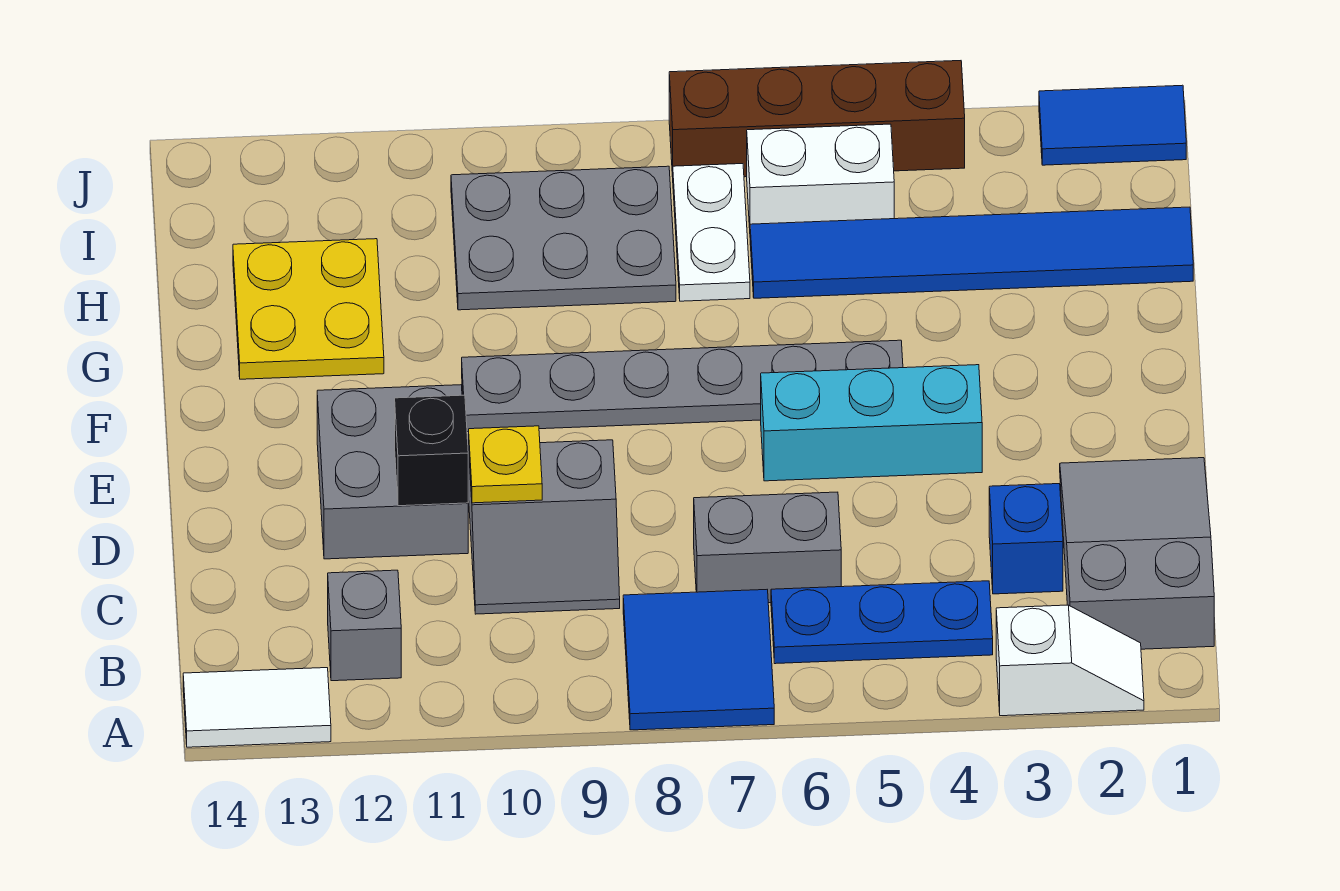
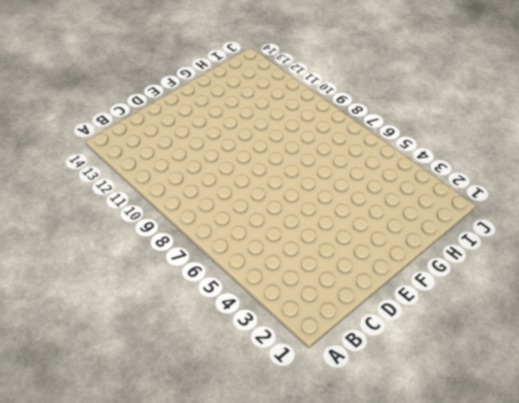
none -> white 1x2 slope [996,605,1144,716]
none -> blue 2x2 tile [623,590,774,730]
none -> white 1x2 tile [183,668,331,747]

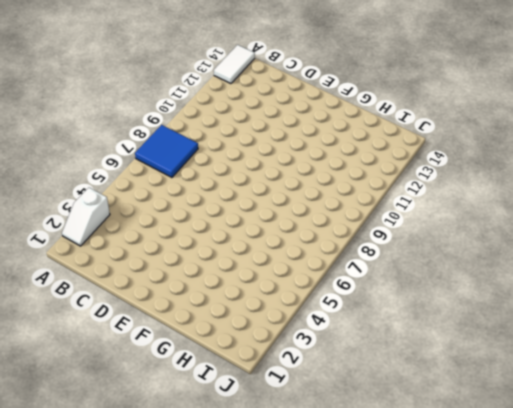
none -> grey 2x3 slope [1060,458,1214,649]
none -> blue 1x3 plate [771,581,993,664]
none -> grey 1x1 brick [328,570,401,681]

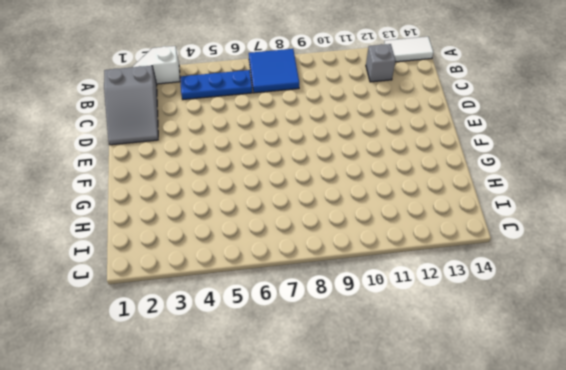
none -> blue 1x1 brick [989,484,1063,594]
none -> grey 1x2 brick [694,492,841,603]
none -> grey 2x2 slope [469,440,620,614]

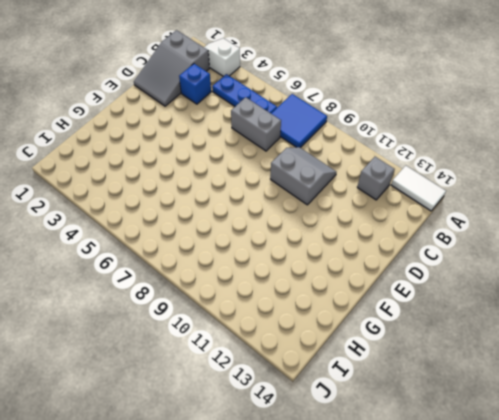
none -> grey 2x2 brick [317,385,468,559]
none -> cyan 1x3 brick [761,365,982,481]
none -> grey 1x6 plate [462,340,903,432]

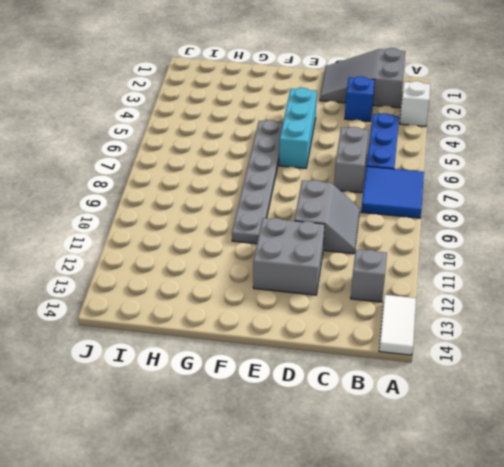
none -> yellow 2x2 plate [233,239,384,379]
none -> blue 1x6 tile [750,207,1193,298]
none -> white 1x2 plate [673,164,750,301]

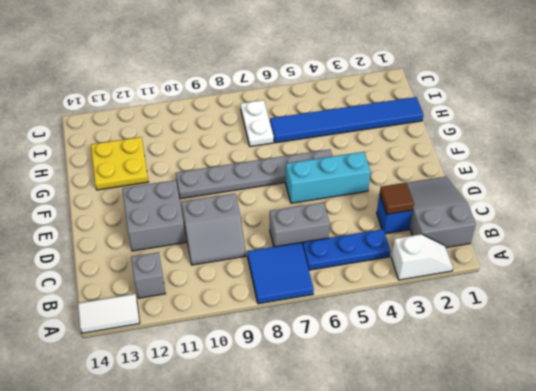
brown 1x1 tile [380,183,414,214] -> none
none -> grey 2x3 plate [451,166,676,310]
none -> white 1x2 brick [747,124,894,228]
none -> blue 1x2 tile [1039,85,1186,165]

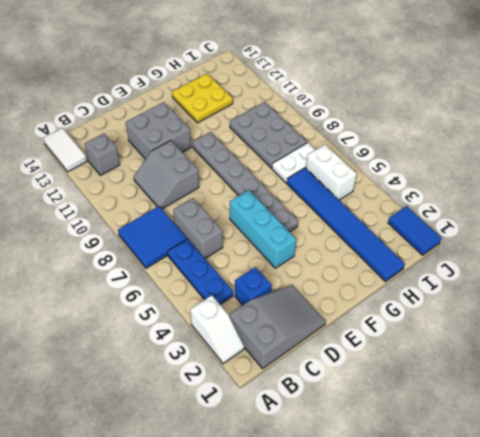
none -> brown 1x4 brick [669,61,965,177]
none -> yellow 1x1 plate [469,426,542,503]
none -> black 1x1 brick [395,395,468,506]

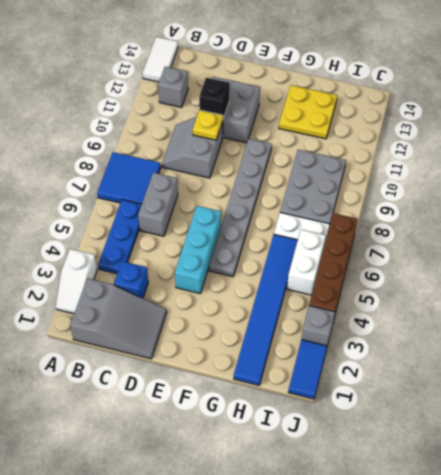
grey 1x1 brick [302,306,335,346] -> none

